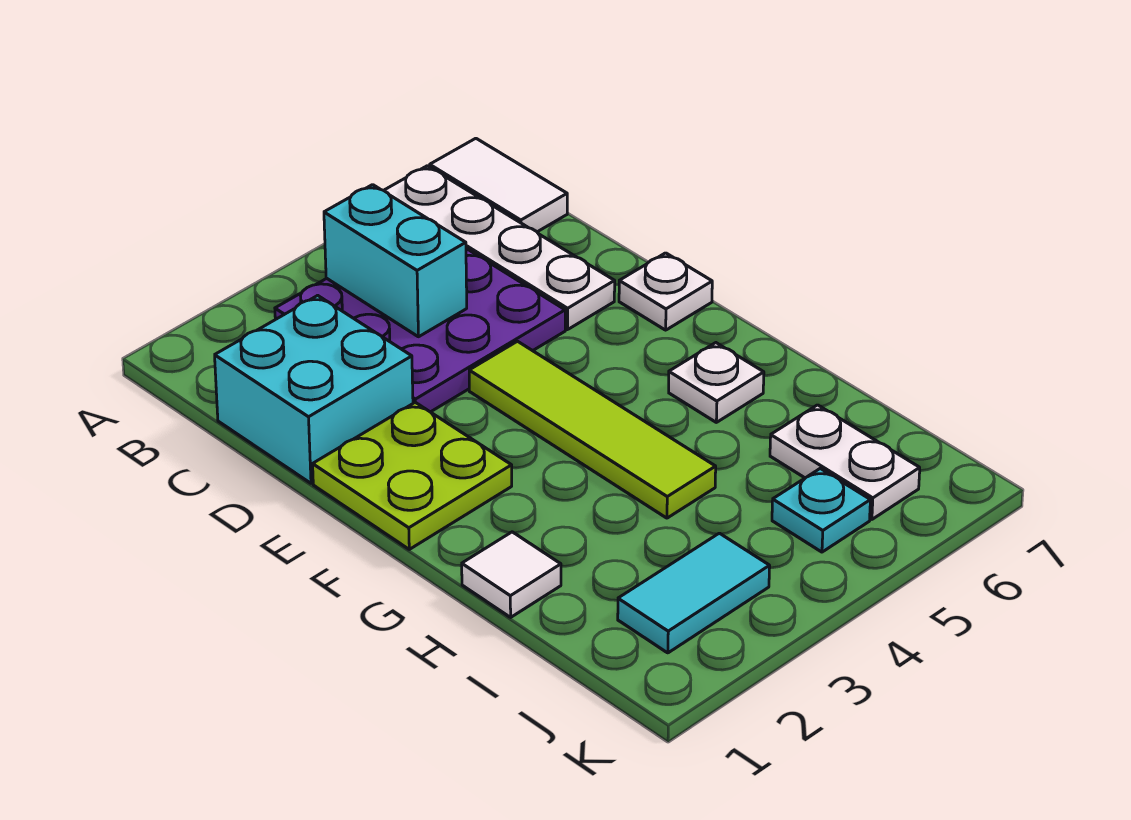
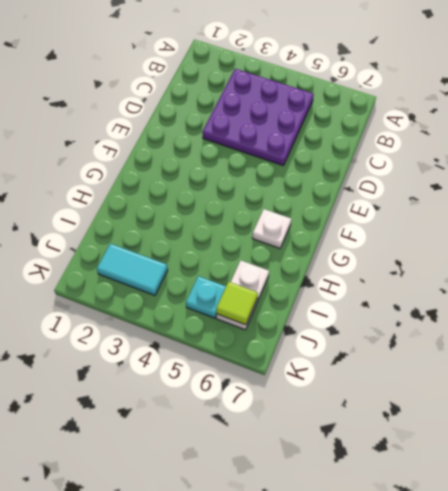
lime 1x1 tile [216,282,258,325] -> none
none -> white 1x4 plate [384,166,615,330]
none -> white 1x2 tile [430,138,567,232]
none -> cyan 2x2 brick [215,295,413,483]

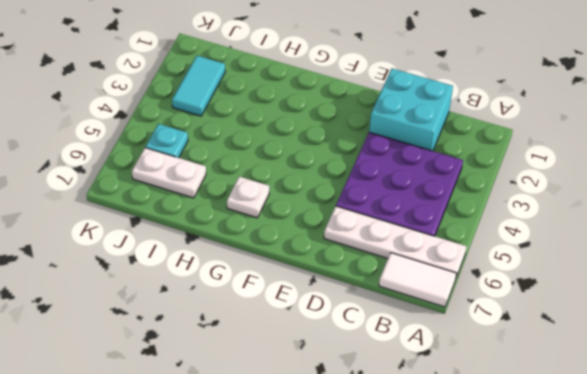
none -> lime 2x2 plate [313,402,512,549]
none -> lime 1x4 tile [469,341,716,518]
none -> white 1x1 plate [619,253,712,330]

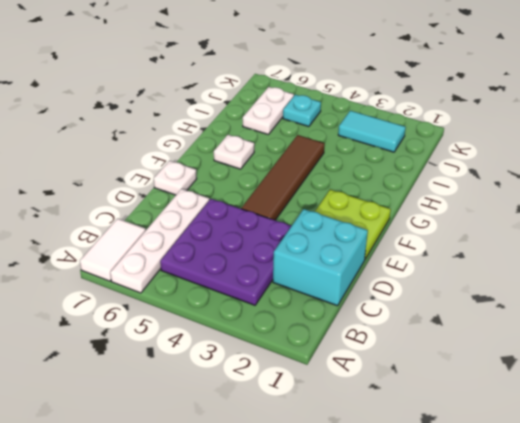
brown 1x4 tile [241,135,325,220] -> lime 1x4 tile [469,341,716,518]
none -> white 1x1 tile [462,532,561,617]
none -> cyan 1x2 brick [324,185,467,337]

